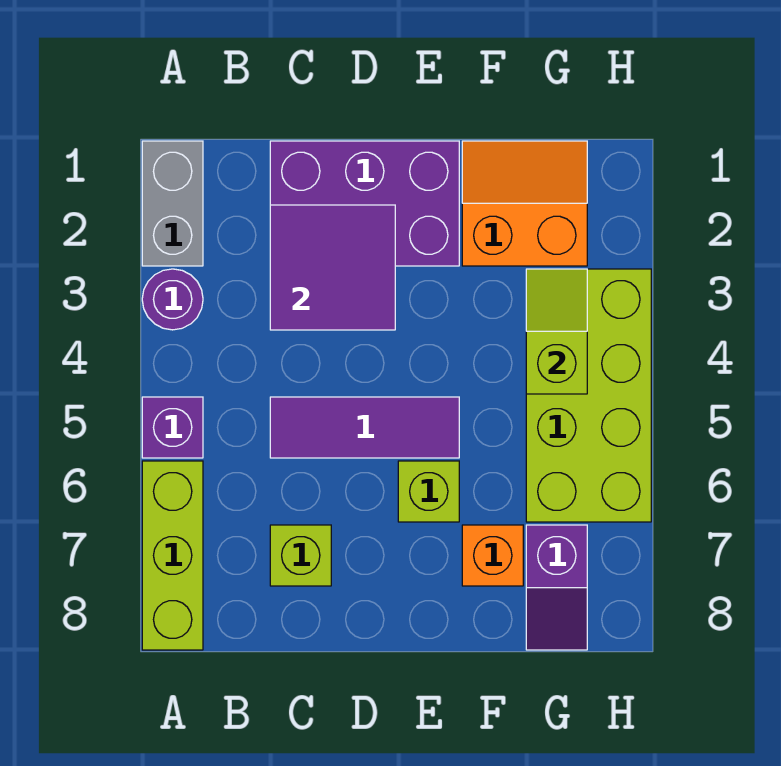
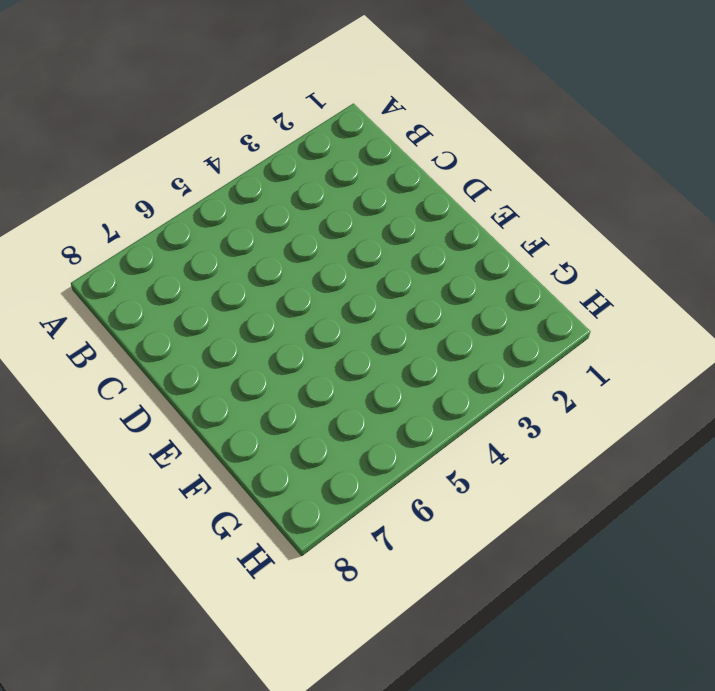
none -> grey 1x2 brick [142,141,203,266]
none -> purple 1x1 round brick [142,269,203,330]
none -> purple 1x1 brick [142,397,203,458]

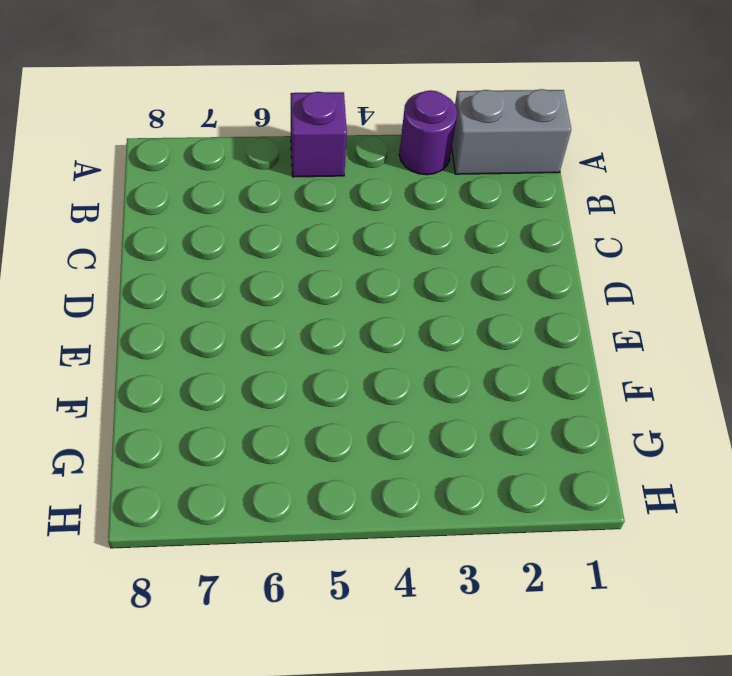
none -> lime 1x3 brick [142,461,203,650]
none -> purple 2x3 brick [270,141,459,266]
none -> purple 1x3 tile [270,397,459,458]

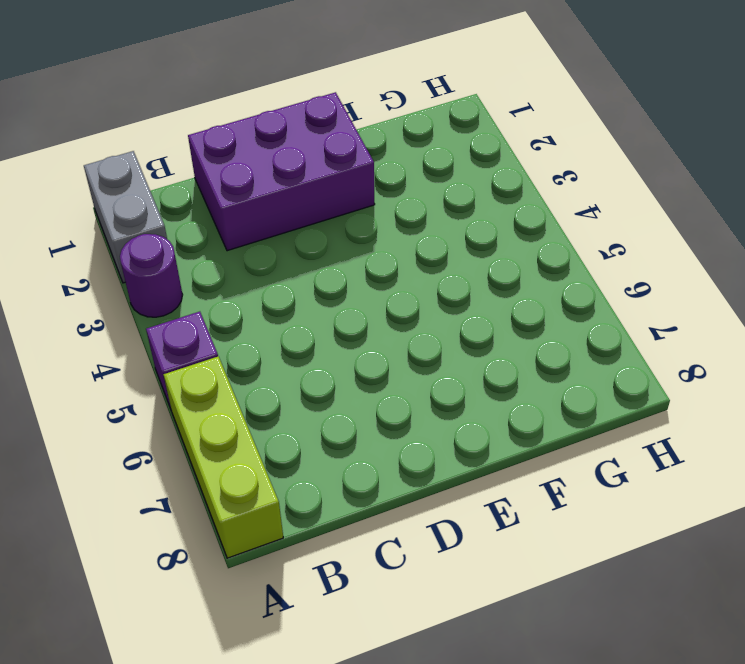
none -> purple 1x3 tile [270,397,459,458]
none -> lime 1x1 brick [270,525,331,586]
none -> lime 1x1 brick [398,461,459,522]

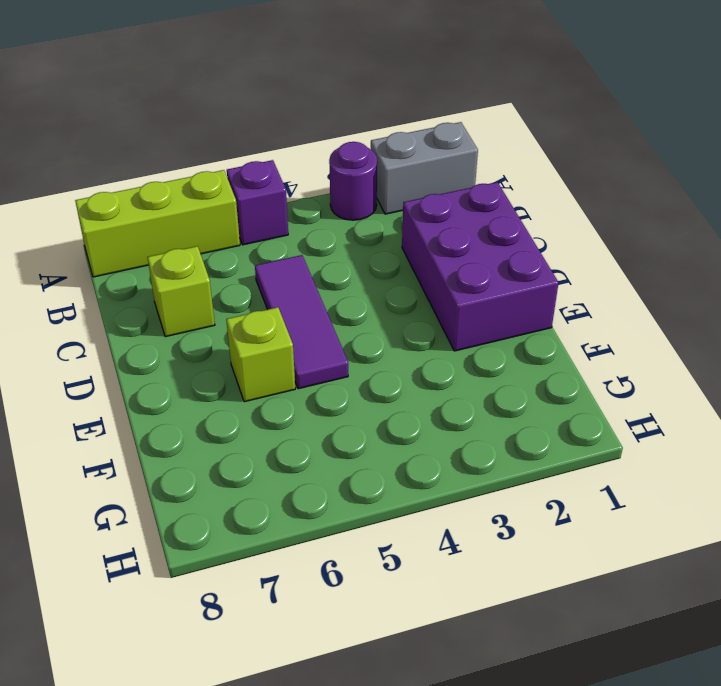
none -> orange 2x2 slope [462,141,587,266]
none -> orange 1x1 brick [462,525,523,586]
none -> lime 2x4 brick [526,269,651,522]

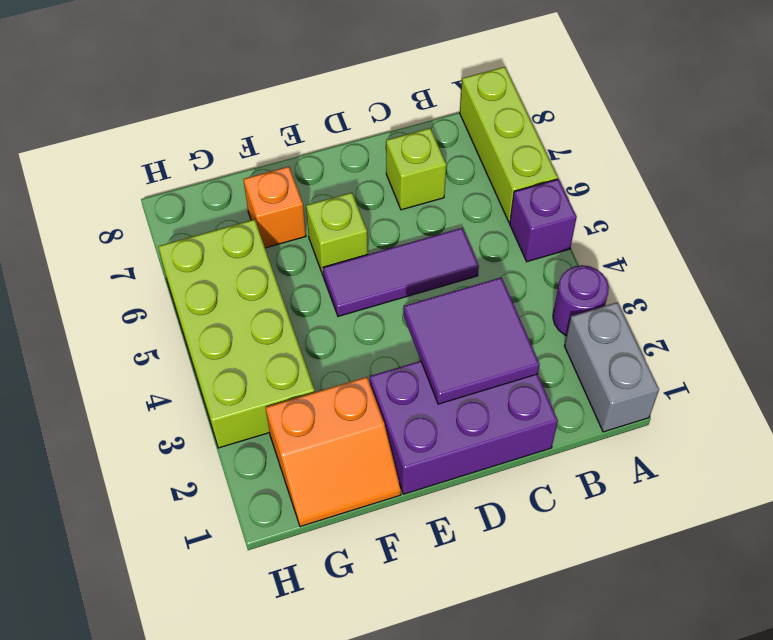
none -> purple 1x2 slope [526,525,587,650]
none -> lime 1x2 slope [526,269,587,394]

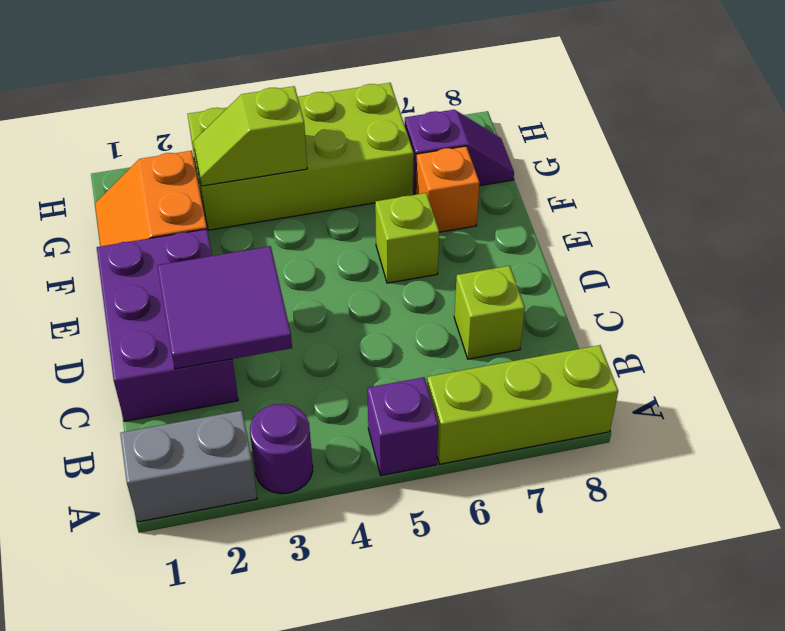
none -> purple 1x3 tile [270,397,459,458]

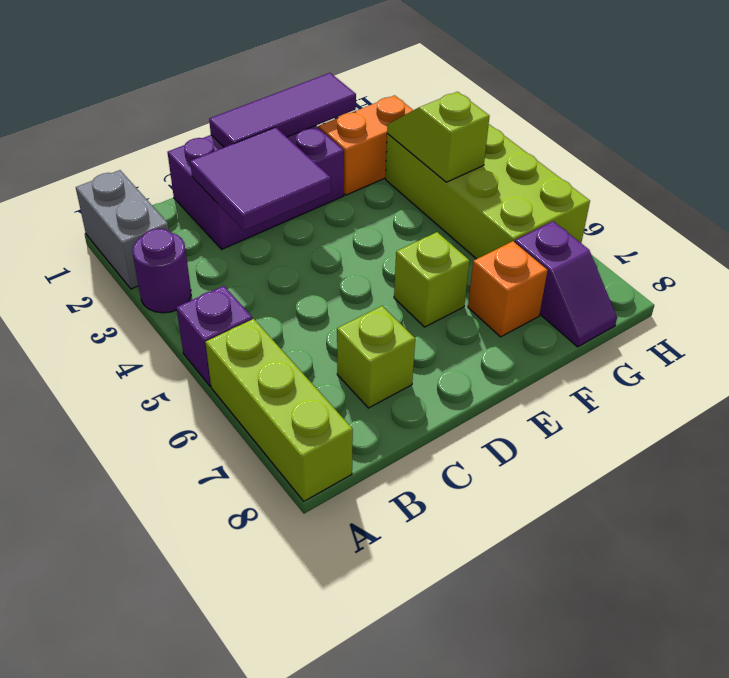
purple 1x3 tile [209,73,356,147] -> purple 1x3 tile moved to [270,397,459,458]

